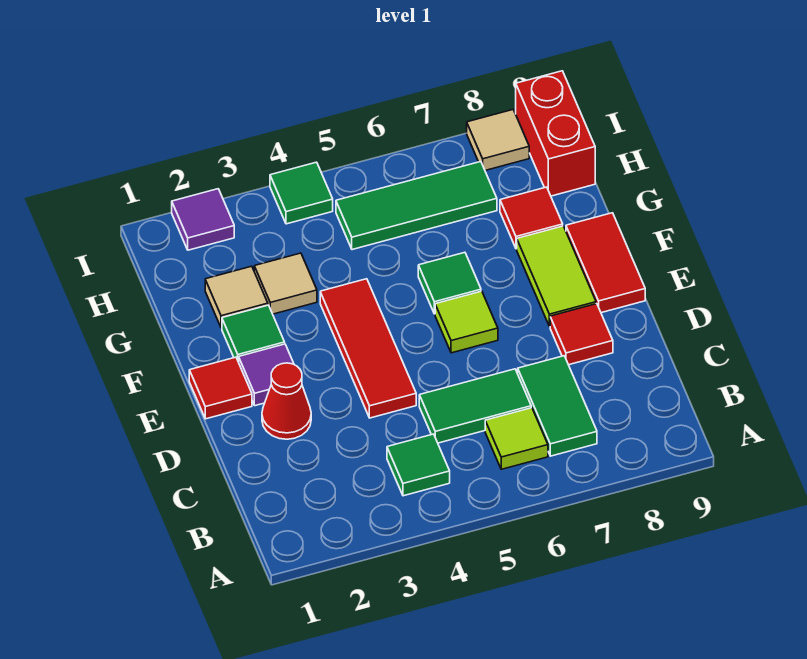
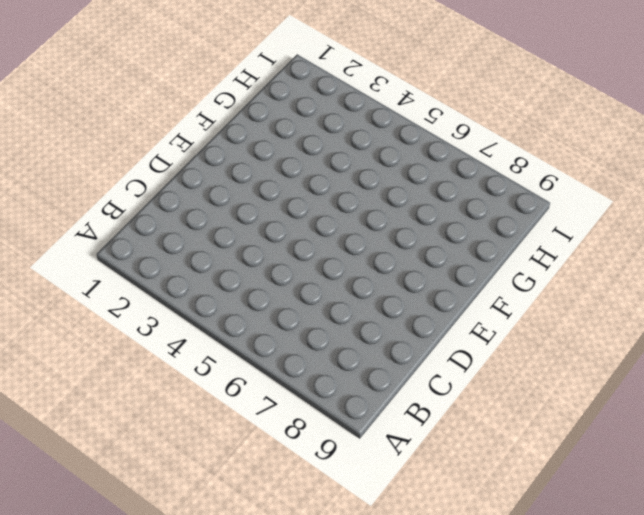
none -> green 1x1 tile [387,434,450,496]
none -> lime 1x1 tile [485,408,548,469]
none -> green 1x2 tile [518,356,597,456]

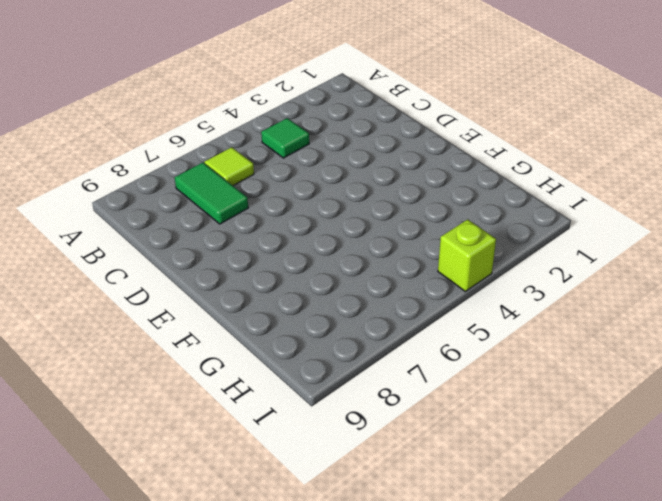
lime 1x1 brick [438,219,496,291] -> green 1x1 tile [270,162,333,224]
none -> green 1x2 tile [419,369,531,443]
none -> red 1x1 cone [262,363,311,439]
none -> red 1x3 tile [320,279,416,418]

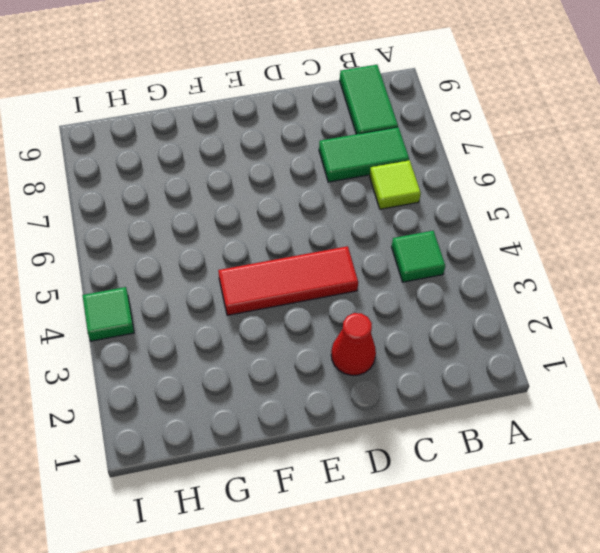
green 1x2 tile [340,65,398,134] -> green 1x2 tile moved to [419,369,531,443]
none -> red 1x1 tile [550,304,613,365]
none -> red 1x1 tile [189,357,252,419]
none -> purple 1x1 tile [239,344,294,406]

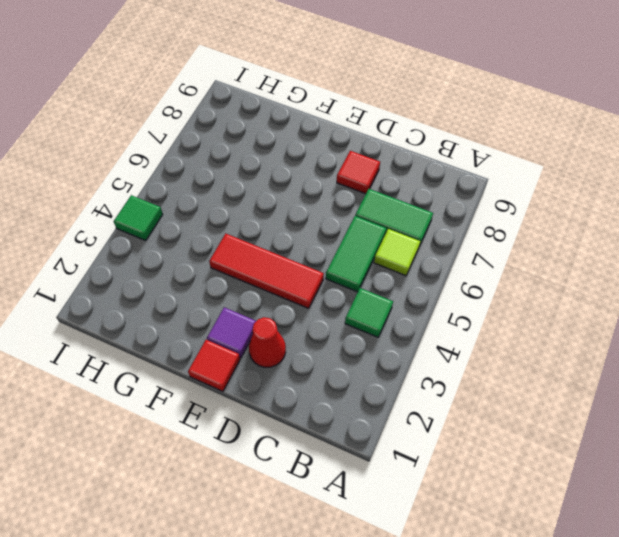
none -> lime 1x1 tile [435,291,498,353]
none -> lime 1x2 tile [517,226,596,326]
none -> red 1x2 tile [566,213,645,313]

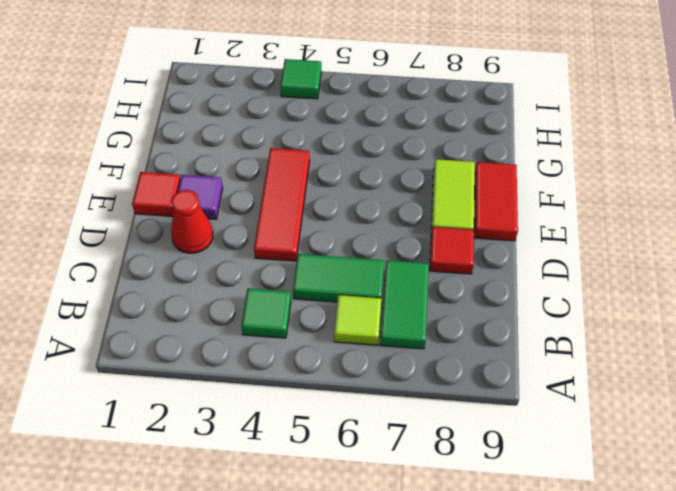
none -> lime 1x1 tile [435,291,498,353]
none -> green 1x1 tile [222,305,285,362]
none -> green 1x1 tile [418,252,481,314]

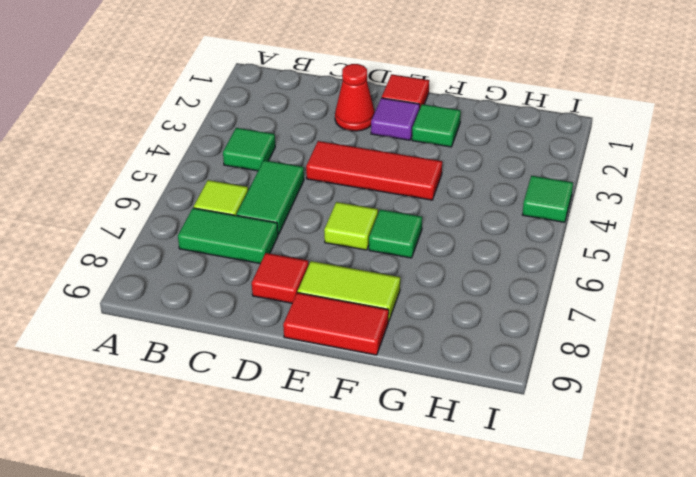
none -> tan 1x1 tile [205,266,268,328]
none -> tan 1x1 tile [254,253,317,314]
none -> red 1x1 tile [500,187,563,249]

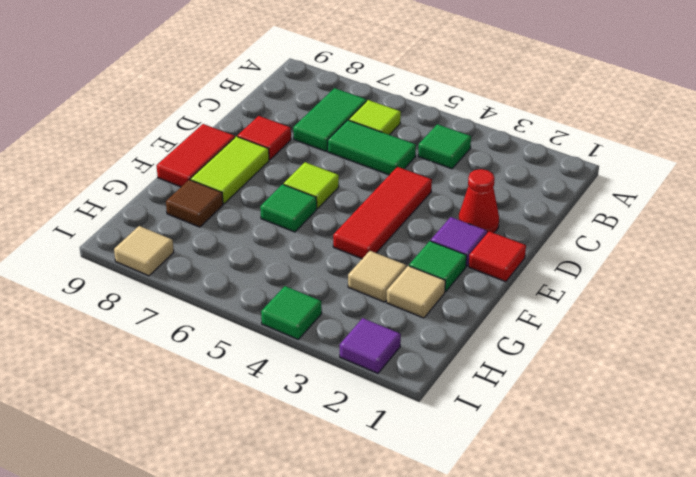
brown 1x1 tile [166,180,223,227] -> red 1x1 tile [500,187,563,249]
none -> green 1x3 tile [336,162,497,250]
none -> red 1x2 brick [516,71,595,196]

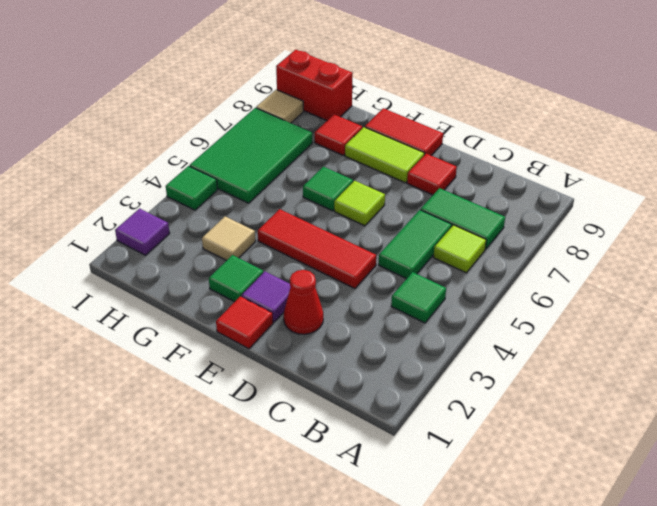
green 2x3 tile [190,108,312,203] -> green 1x3 tile [336,162,497,250]
none -> tan 1x1 tile [205,266,268,328]

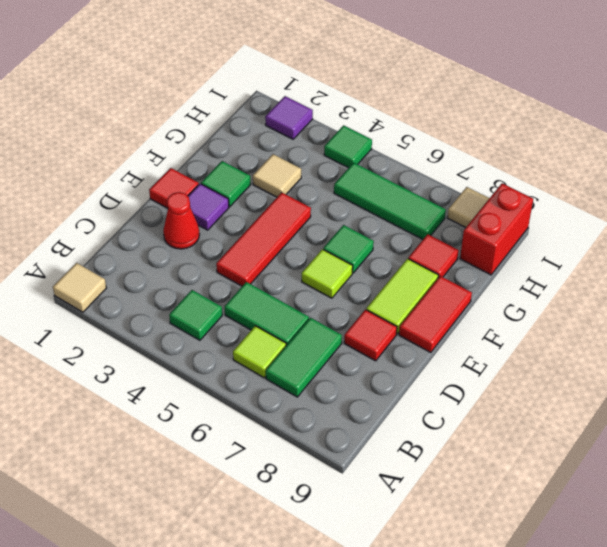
tan 1x1 tile [53,263,106,312] -> tan 1x1 tile moved to [205,266,268,328]

